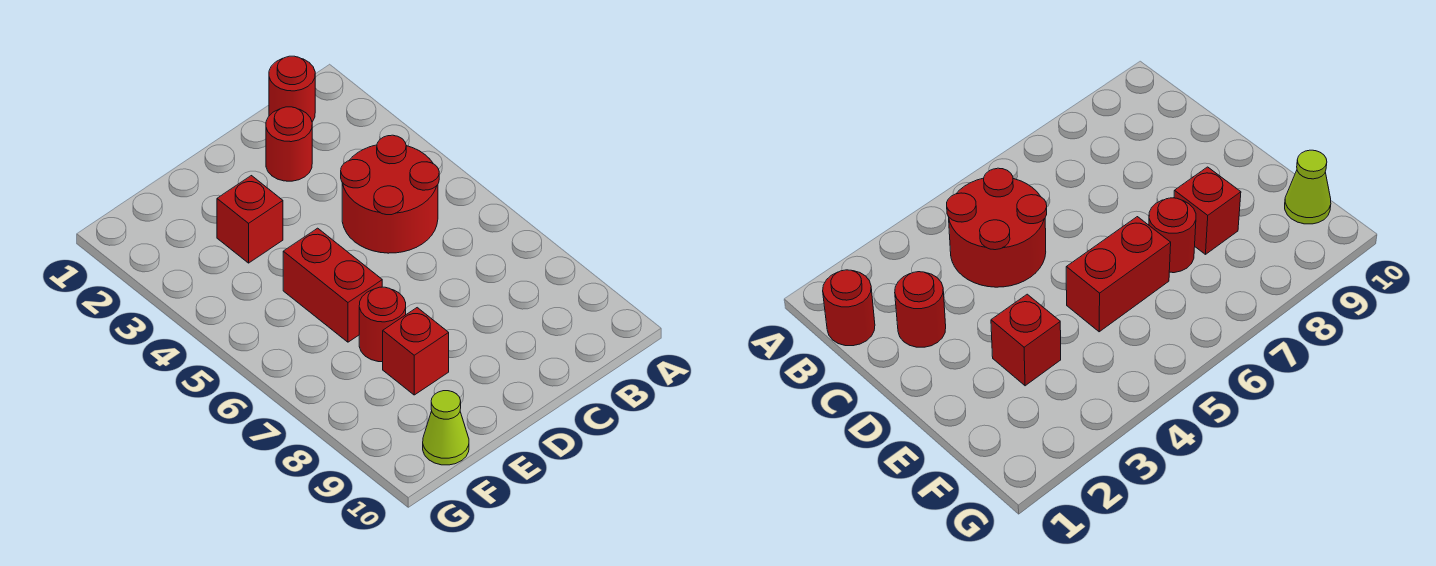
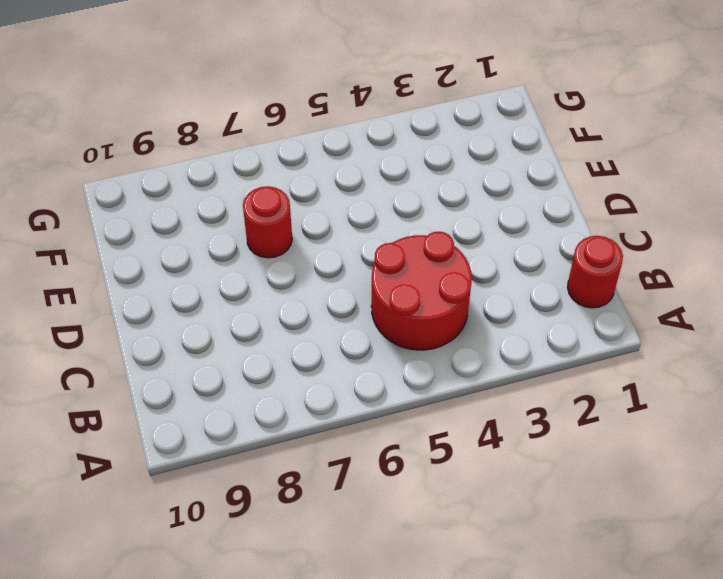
none -> red 1x1 round brick [266,107,312,181]
none -> red 1x1 brick [217,176,283,263]

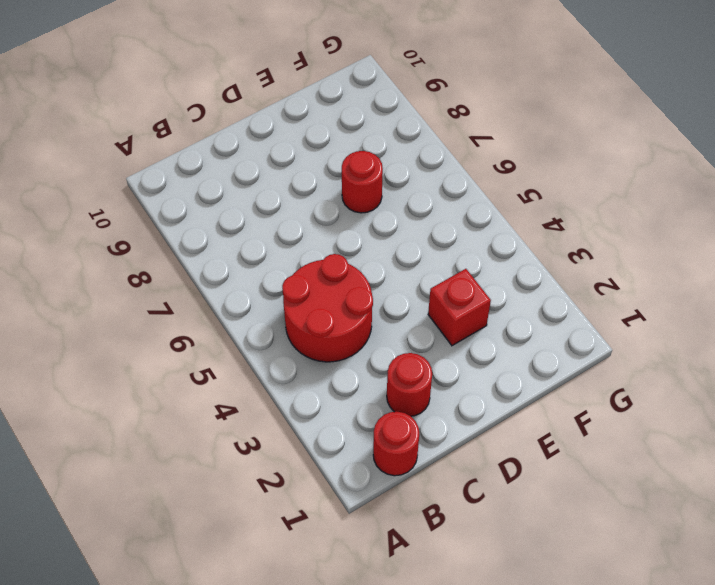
none -> red 1x2 brick [283,228,382,342]
none -> red 1x1 brick [383,308,449,395]

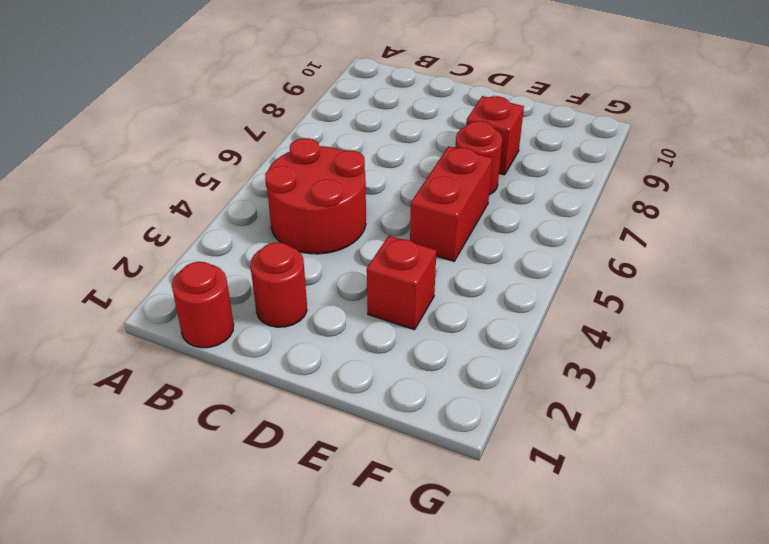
none -> lime 1x1 cone [423,391,469,465]

